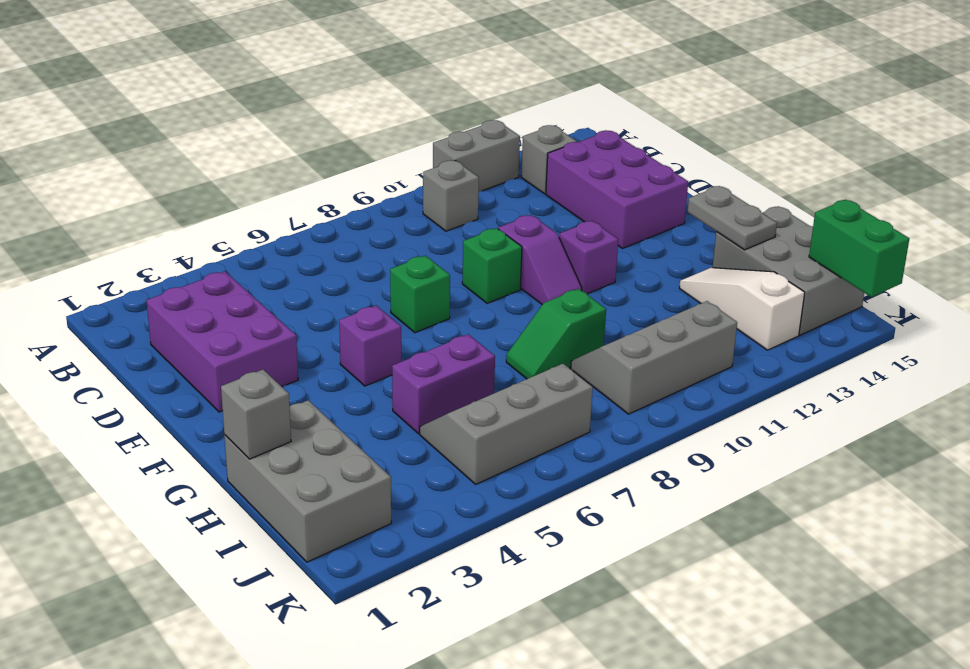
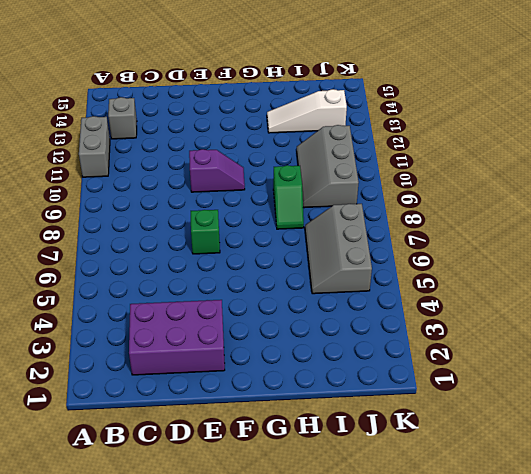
none -> grey 1x1 brick [423,160,479,231]
none -> purple 2x3 brick [546,130,688,249]
none -> green 1x1 brick [462,228,522,303]

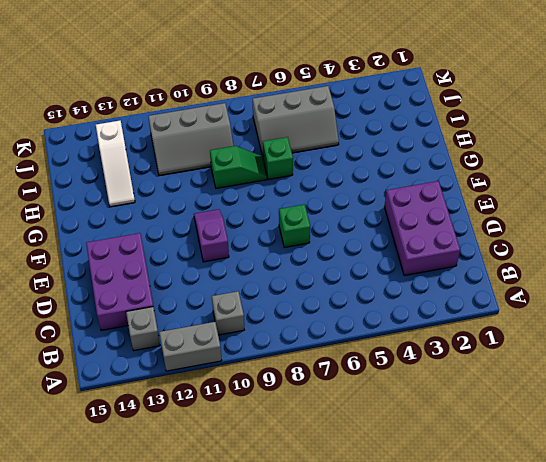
green 1x1 brick [263,137,293,180] -> green 1x1 brick moved to [462,228,522,303]
none -> purple 1x1 brick [339,306,401,386]
none -> purple 1x1 brick [559,221,618,294]
none -> grey 2x3 brick [224,400,391,562]

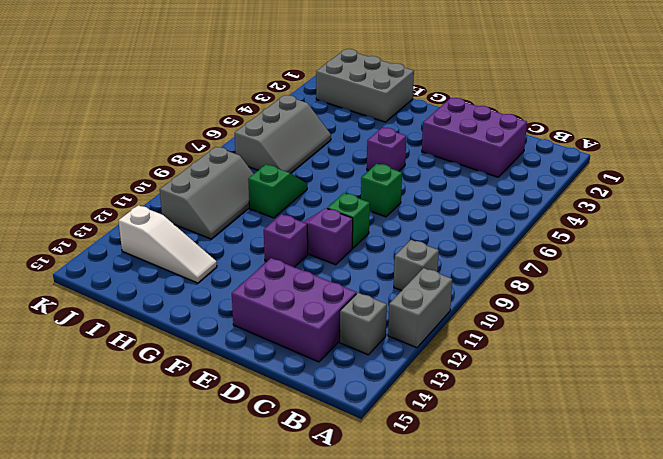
none -> purple 1x2 brick [392,334,495,434]
none -> grey 2x3 brick [713,206,864,335]
none -> grey 1x2 plate [688,186,777,250]

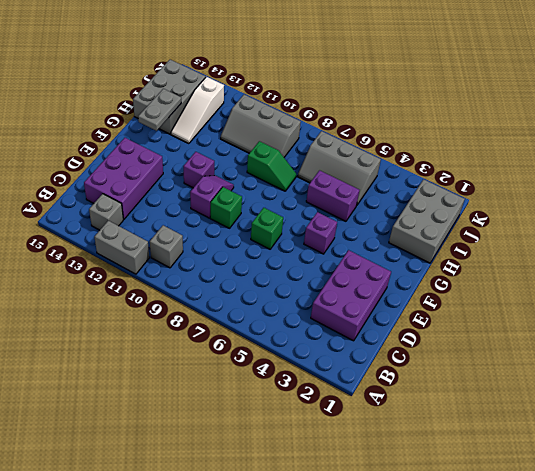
none -> grey 1x1 brick [221,370,291,459]
none -> green 1x2 brick [809,200,909,297]

